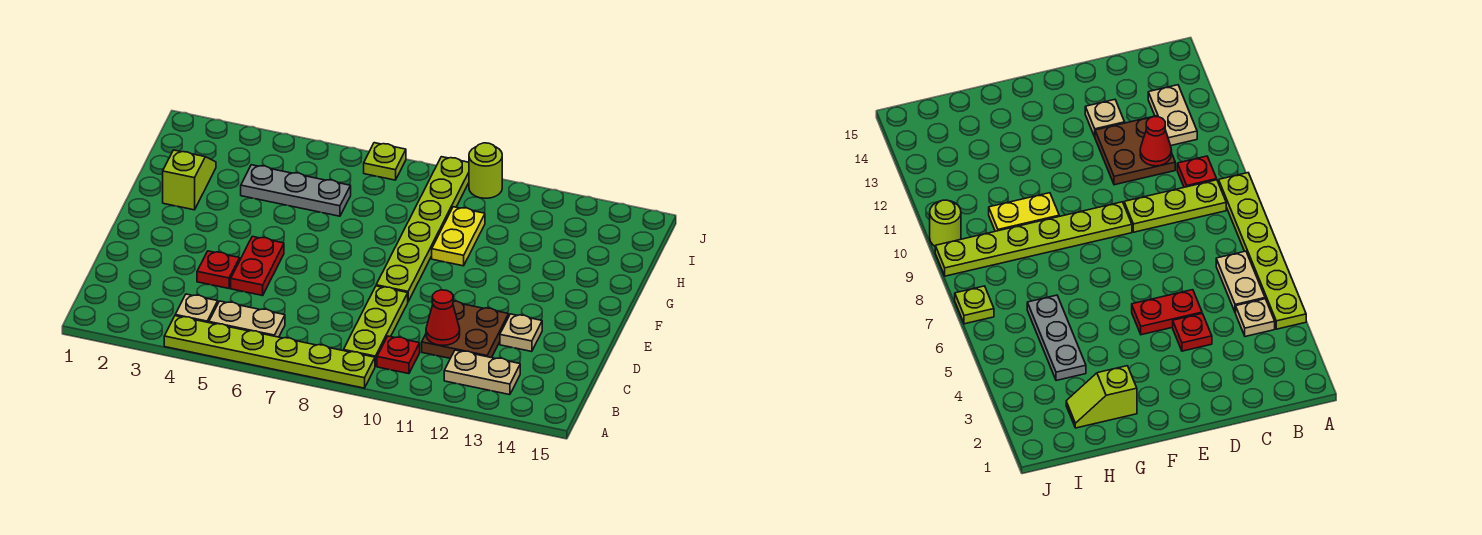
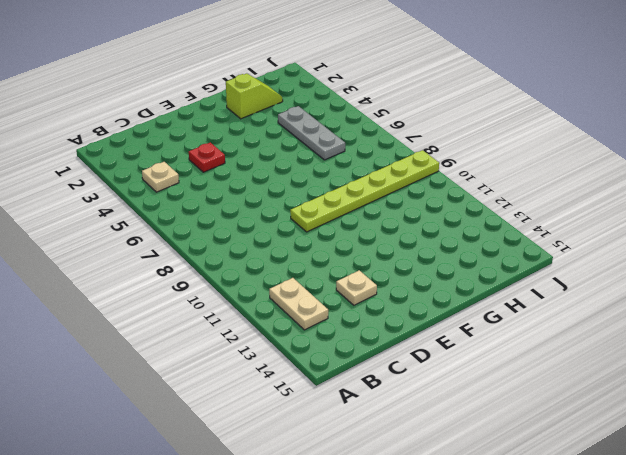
none -> lime 1x6 plate [164,316,375,388]
none -> tan 1x2 plate [209,301,285,337]
none -> lime 1x3 plate [343,286,408,366]

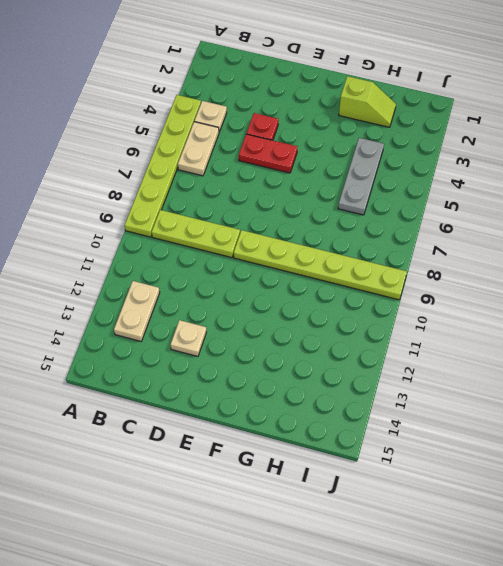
none -> red 1x1 plate [377,336,420,374]
none -> brown 2x2 plate [422,301,509,358]
none -> yellow 1x2 plate [432,207,485,266]

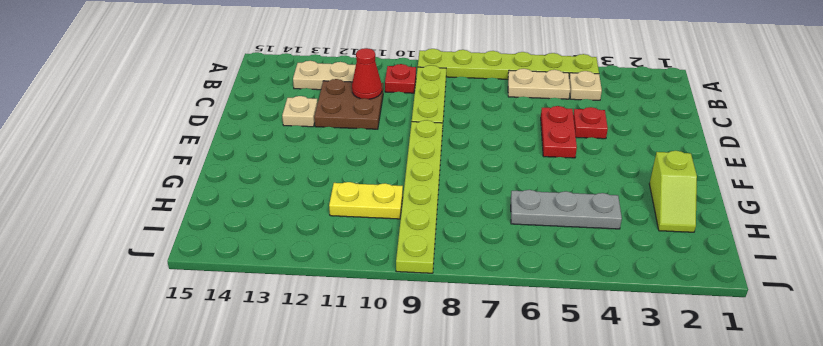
yellow 1x2 plate [329,182,403,219] -> yellow 1x2 plate turned to [432,207,485,266]
none -> lime 1x1 plate [364,143,406,180]
none -> lime 1x1 round brick [469,143,502,198]

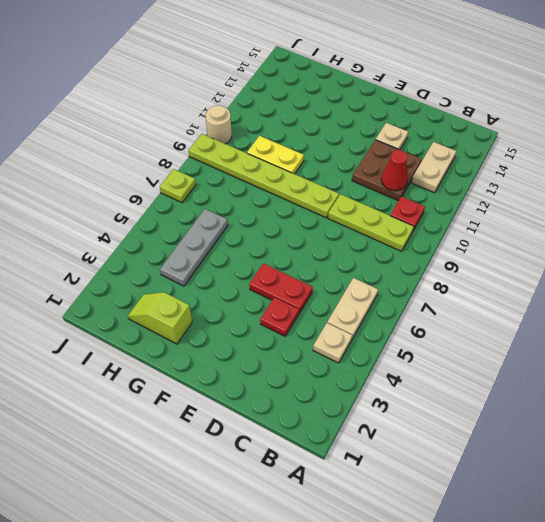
tan 1x1 round brick [206,105,232,144] -> lime 1x1 round brick [469,143,502,198]
none -> lime 1x6 plate [164,316,375,388]

